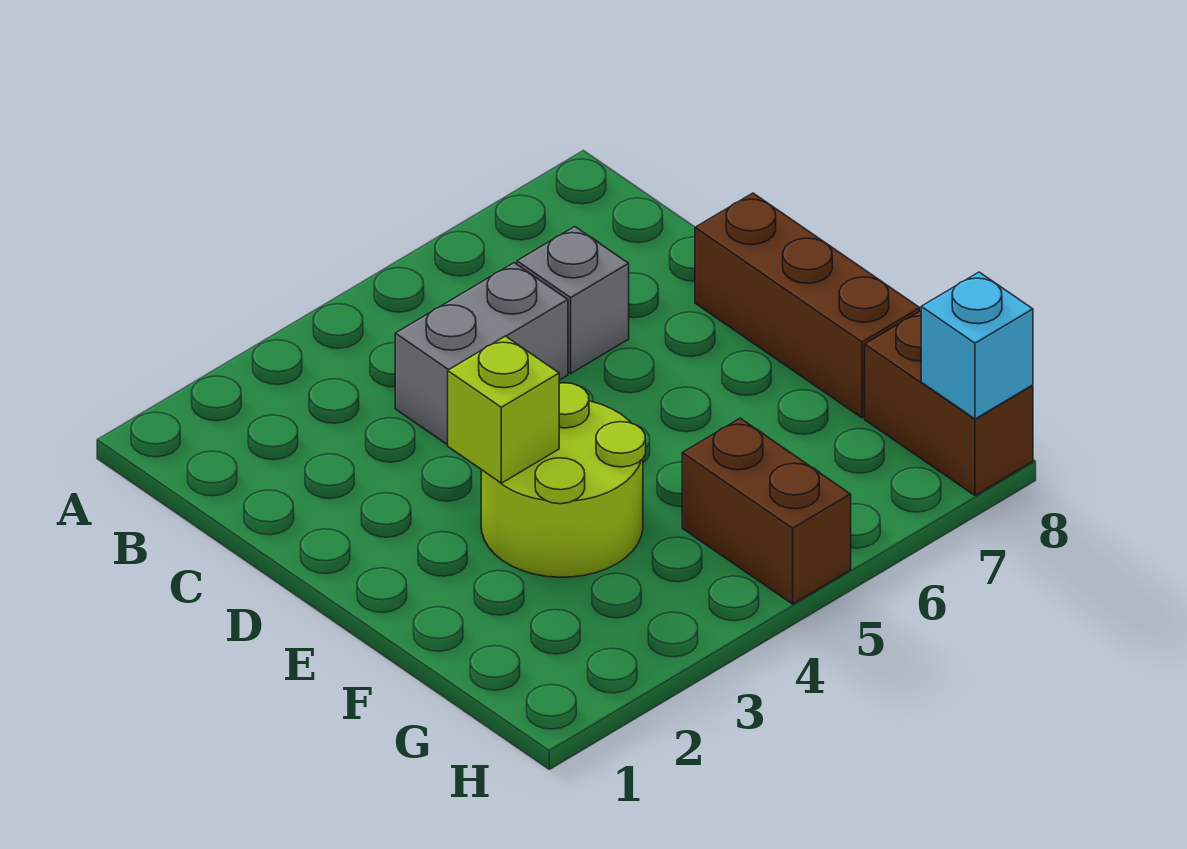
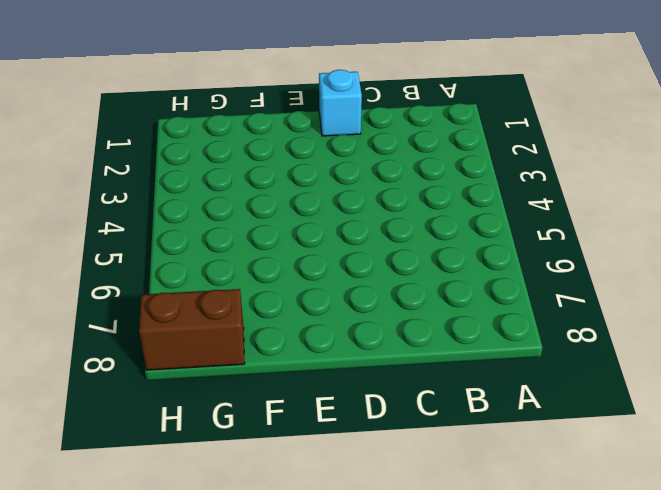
cyan 1x1 brick [319,70,362,136] -> cyan 1x1 brick moved to [921,272,1033,419]
none -> grey 1x2 brick [395,263,568,445]
none -> grey 1x1 brick [517,227,629,373]

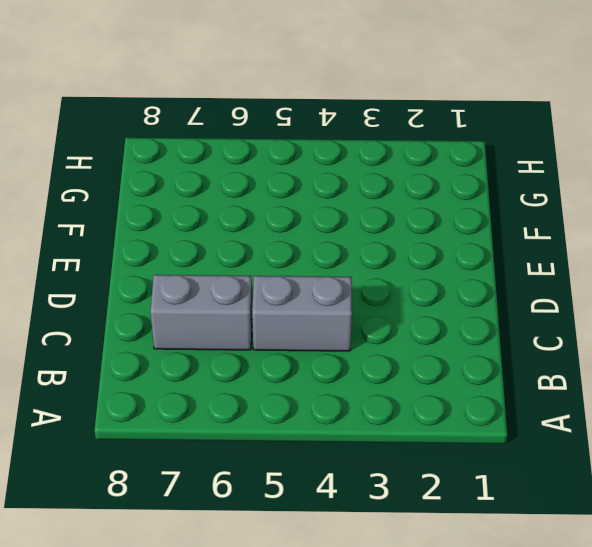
grey 1x2 brick [150,275,252,350] -> grey 1x1 brick [517,227,629,373]
none -> brown 1x3 brick [695,193,920,418]
none -> lime 2x2 round brick [481,383,646,577]

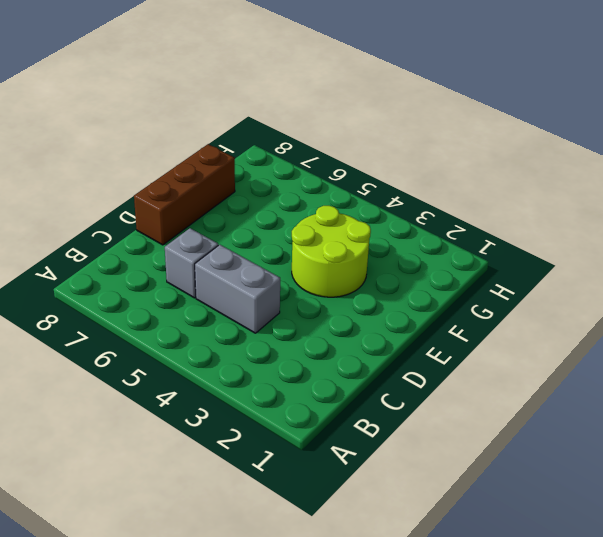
none -> brown 1x2 brick [682,418,851,604]
none -> brown 1x2 brick [865,311,1033,496]

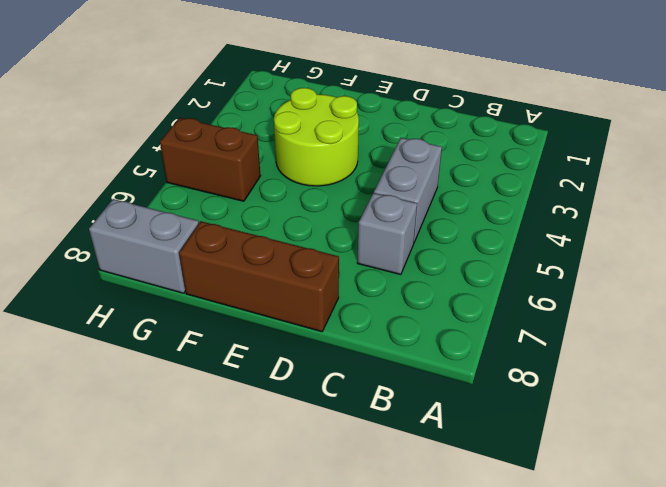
grey 1x2 brick [89,199,199,293] -> brown 1x2 brick [865,311,1033,496]
none -> lime 1x1 brick [448,336,559,483]
none -> cyan 1x1 brick [921,272,1033,419]

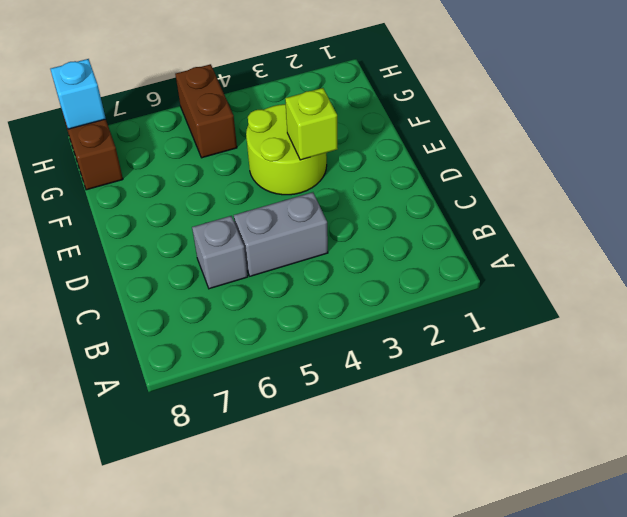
none -> brown 1x3 brick [695,193,920,418]

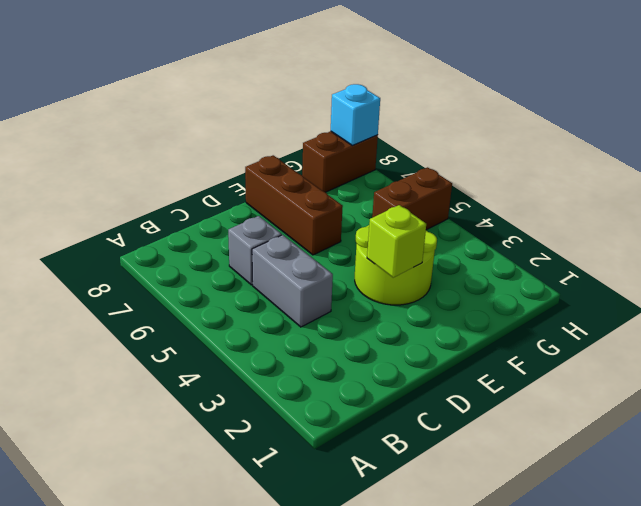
brown 1x3 brick [245,155,343,255] -> brown 1x3 brick turned to [695,193,920,418]

